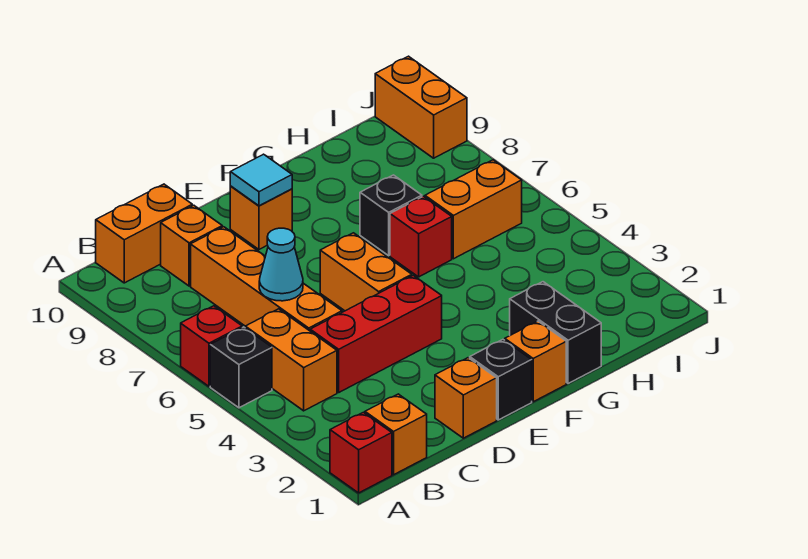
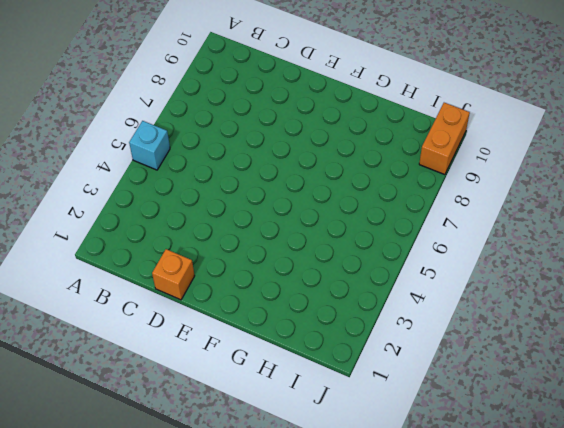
cyan 1x1 brick [129,121,170,170] -> black 1x1 brick [210,327,272,408]
none -> red 1x1 brick [330,412,392,493]
none -> red 1x1 brick [181,306,242,386]
none -> orange 1x1 brick [365,394,427,475]

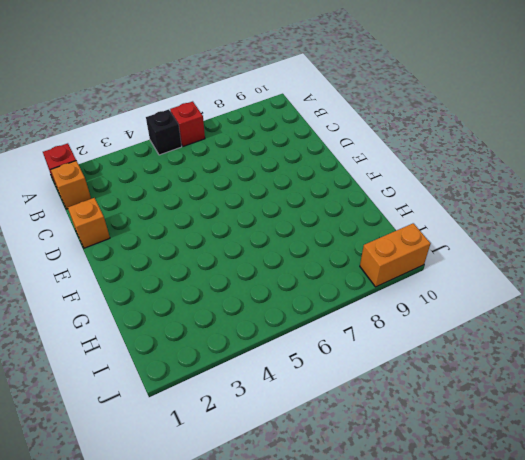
none -> orange 1x2 brick [245,309,337,411]
none -> orange 1x2 brick [96,184,192,283]
none -> red 1x3 brick [310,275,442,392]

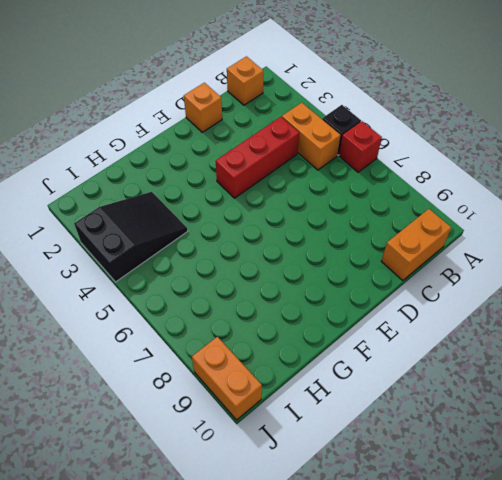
black 2x3 slope [74,192,188,282] -> none
none -> red 1x1 brick [330,412,392,493]
none -> orange 1x4 brick [191,227,342,331]
none -> orange 1x1 brick [161,205,222,286]

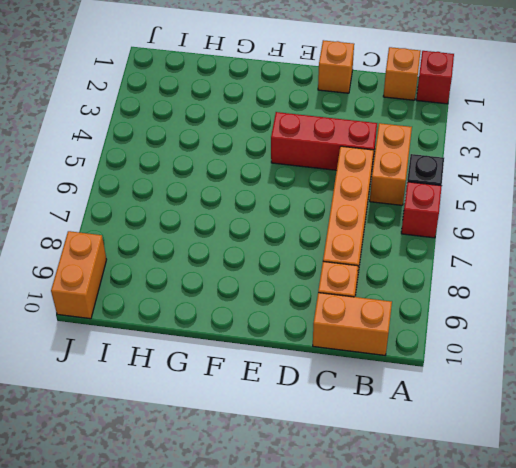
none -> black 1x1 brick [470,340,532,420]
none -> orange 1x2 brick [320,233,412,311]
none -> orange 1x1 brick [230,186,292,249]

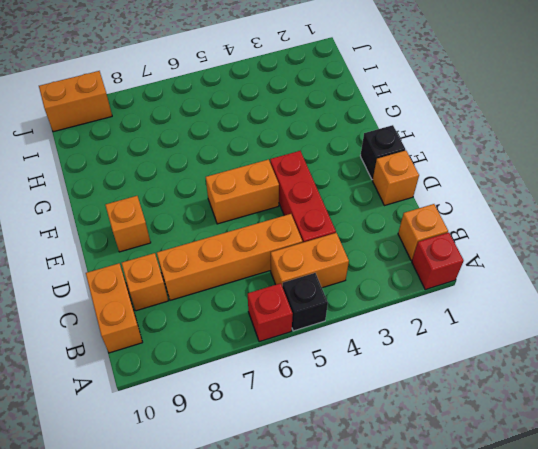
none -> orange 1x1 brick [505,321,566,402]
none -> black 1x2 brick [510,282,601,384]
none -> red 1x1 brick [390,196,452,277]

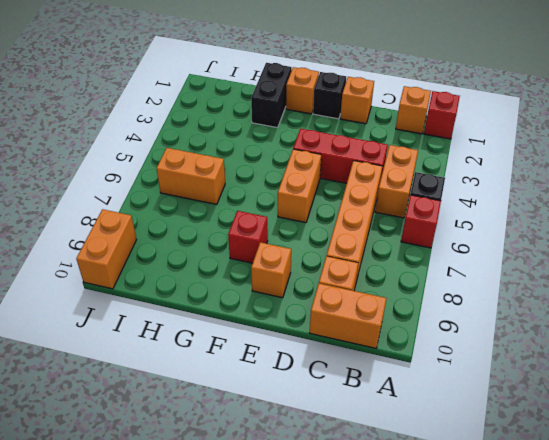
red 1x1 brick [228,211,268,263] -> red 1x1 brick moved to [390,196,452,277]
none -> black 1x1 brick [360,175,422,256]
none -> cyan 1x1 cone [259,228,303,301]
none -> cyan 1x1 tile [230,154,292,206]

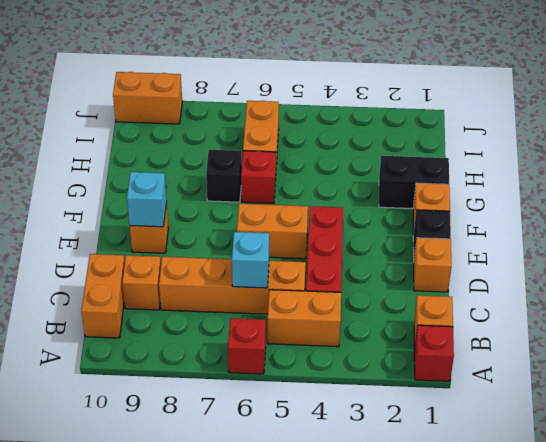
cyan 1x1 brick [232,232,269,288] -> cyan 1x1 cone [259,228,303,301]
cyan 1x1 brick [127,172,167,227] -> cyan 1x1 tile [230,154,292,206]
none -> black 1x1 brick [210,327,272,408]

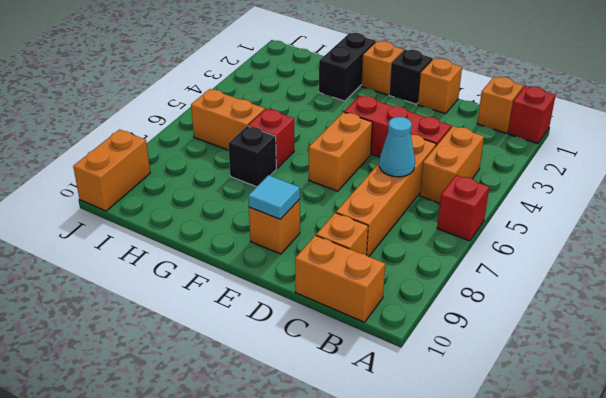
none -> black 1x1 brick [210,327,272,408]

